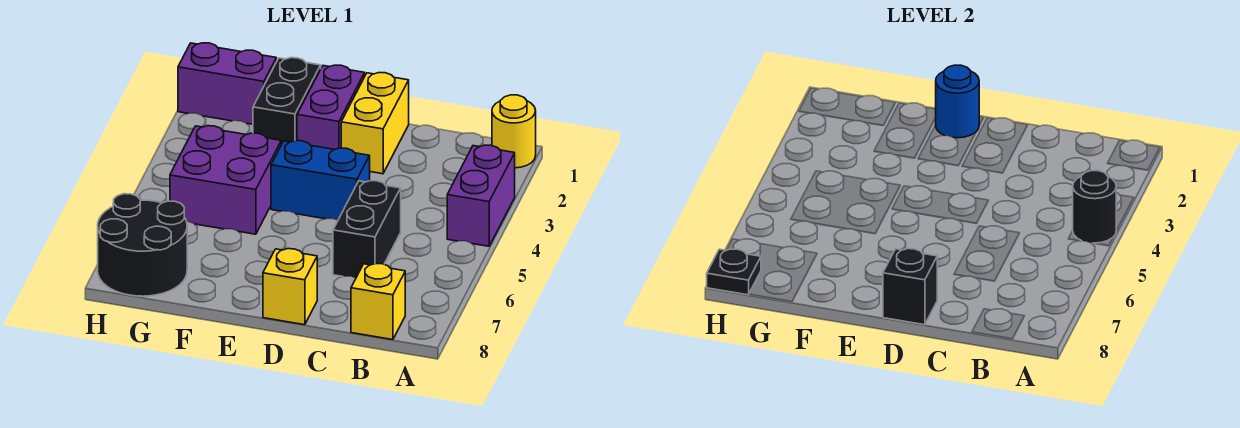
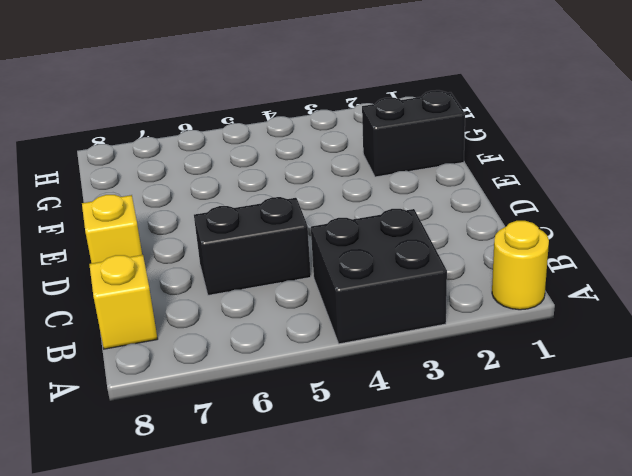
black 2x2 brick [311,209,447,344] -> purple 1x2 brick [447,145,515,246]
none -> yellow 1x2 brick [341,73,409,174]
none -> blue 1x2 brick [271,141,370,220]
none -> purple 1x2 brick [297,65,365,149]

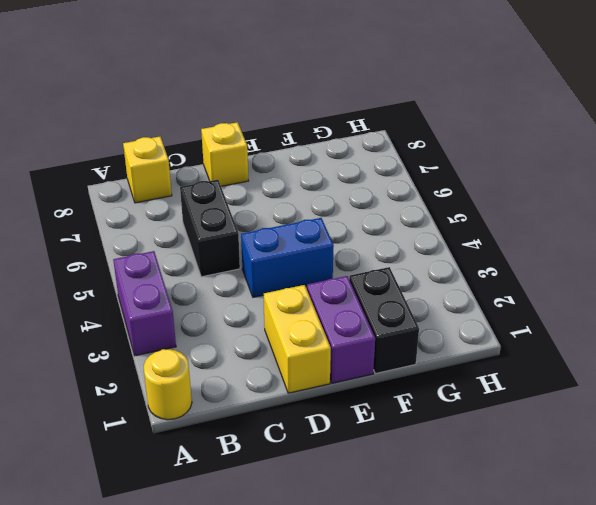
none -> purple 2x2 brick [170,126,281,234]
none -> purple 1x2 brick [178,43,276,124]
none -> black 2x2 round brick [98,194,187,296]

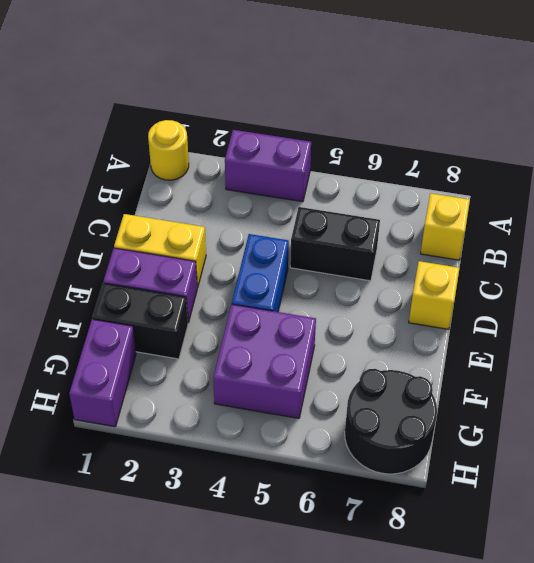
none -> black 1x1 round brick [1073,171,1116,243]
none -> black 1x1 brick [883,249,937,325]
none -> blue 1x1 round brick [936,65,979,138]

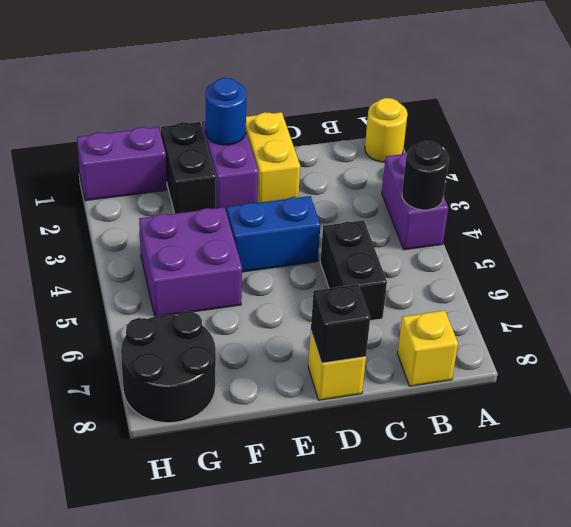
none -> black 1x1 plate [707,249,761,295]

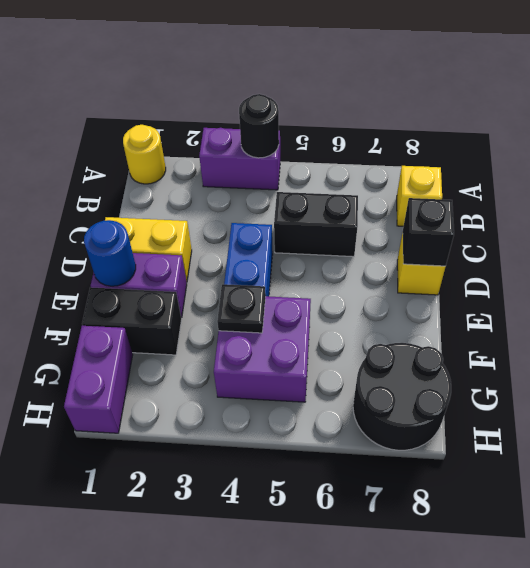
black 1x1 plate [217,284,266,333] -> black 1x1 plate moved to [707,249,761,295]

